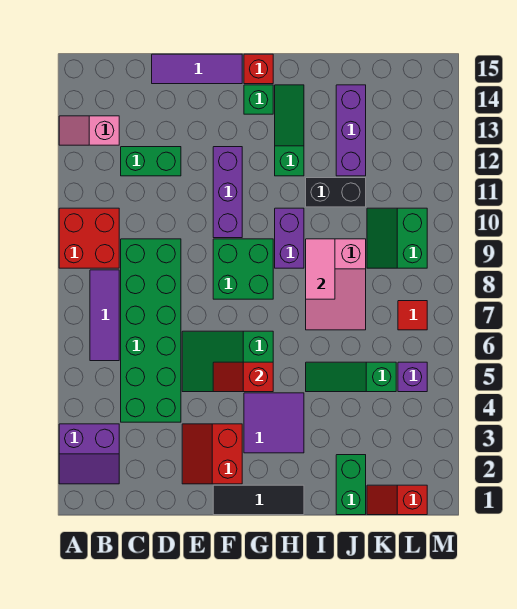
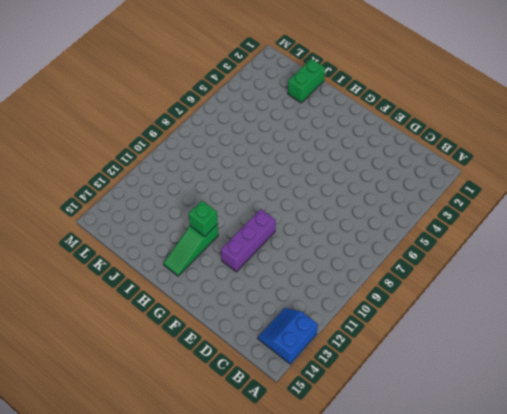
blue 2x2 slope [258,308,318,364] -> pink 1x2 slope [59,116,119,145]
green 1x1 brick [189,201,218,237] -> green 1x1 brick moved to [244,85,273,114]
none -> purple 2x2 slope [59,424,119,484]
none -> red 2x2 brick [59,208,119,268]
none -> purple 1x3 tile [90,270,119,361]

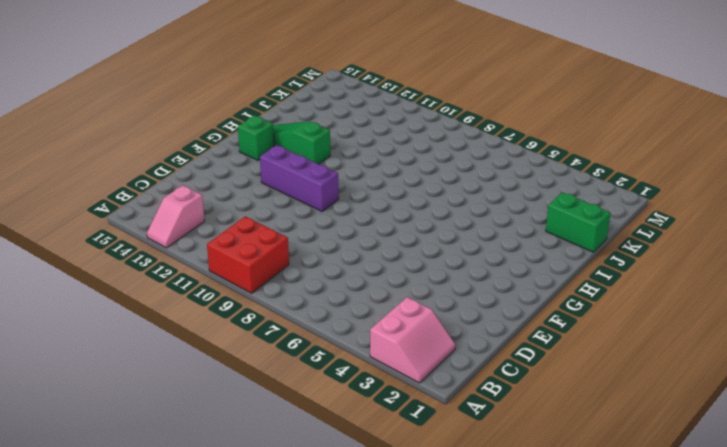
pink 2x2 slope [370,297,455,383] -> purple 2x2 slope [59,424,119,484]
none -> purple 1x3 tile [90,270,119,361]
none -> green 2x6 brick [121,239,181,422]
none -> green 1x2 brick [121,147,181,176]

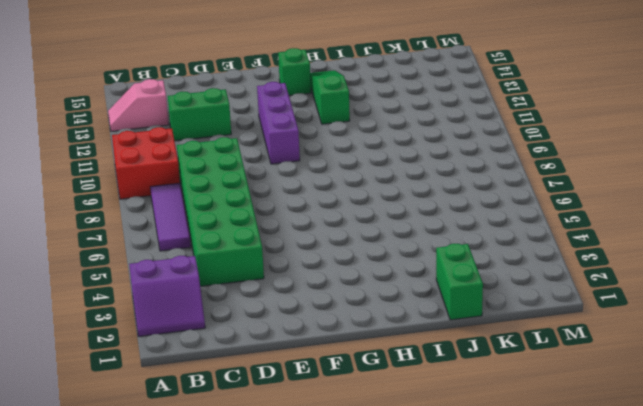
none -> purple 1x3 tile [152,54,242,84]
none -> red 2x2 slope [182,424,242,484]
none -> green 2x3 slope [182,331,273,392]

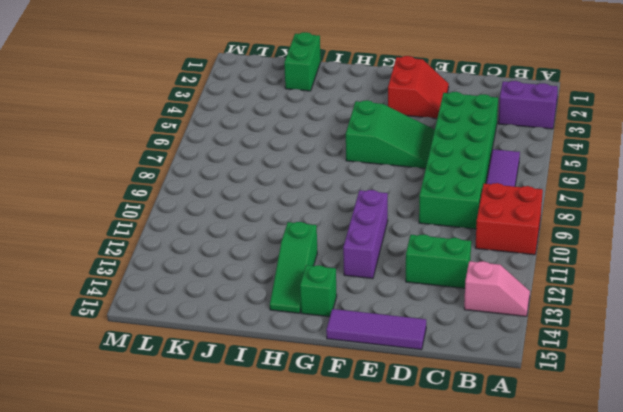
none -> black 1x3 tile [213,485,304,515]
none -> green 2x2 brick [213,239,273,299]
none -> purple 2x2 tile [244,393,304,453]

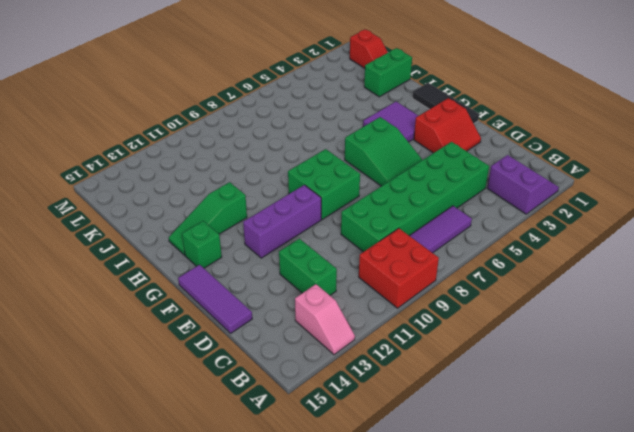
none -> red 1x1 brick [244,54,273,84]
none -> purple 1x2 brick [275,208,304,268]
none -> green 1x3 slope [306,362,396,392]

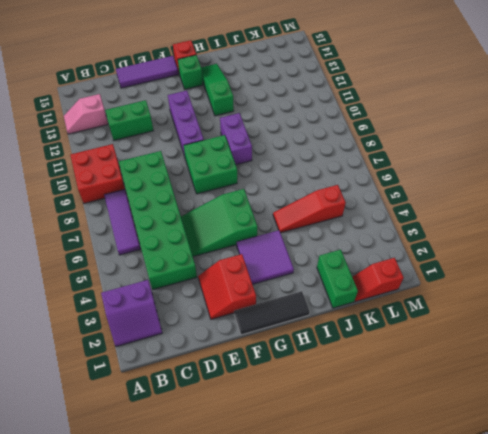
red 1x3 slope [273,185,346,233] -> green 1x3 slope [306,362,396,392]
none -> pink 2x3 slope [306,239,366,330]
none -> black 1x2 brick [306,178,366,207]
none -> purple 1x3 brick [336,85,366,176]

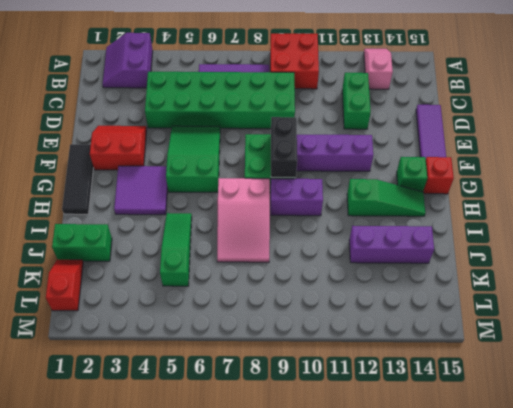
black 1x2 brick [271,117,297,178] -> black 1x2 brick moved to [306,178,366,207]
pink 2x3 slope [217,178,270,262] -> pink 2x3 slope turned to [306,239,366,330]
none -> green 2x2 slope [367,208,427,268]
none -> purple 1x1 brick [398,362,427,392]
none -> red 1x1 tile [398,301,427,330]

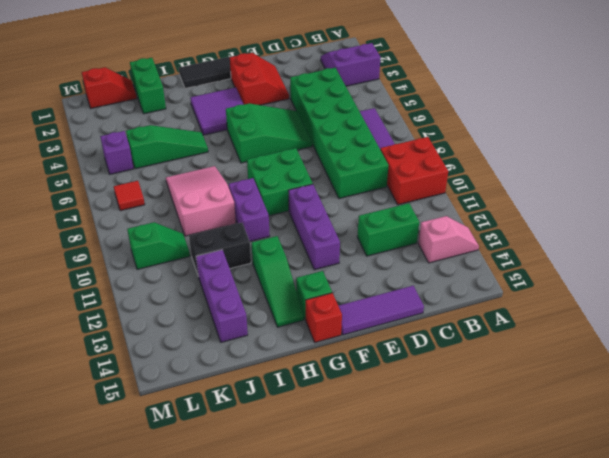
green 1x2 slope [127,222,190,270] -> green 2x2 slope [367,208,427,268]
none -> red 1x2 slope [213,362,273,392]
none -> pink 1x2 tile [306,239,335,299]

